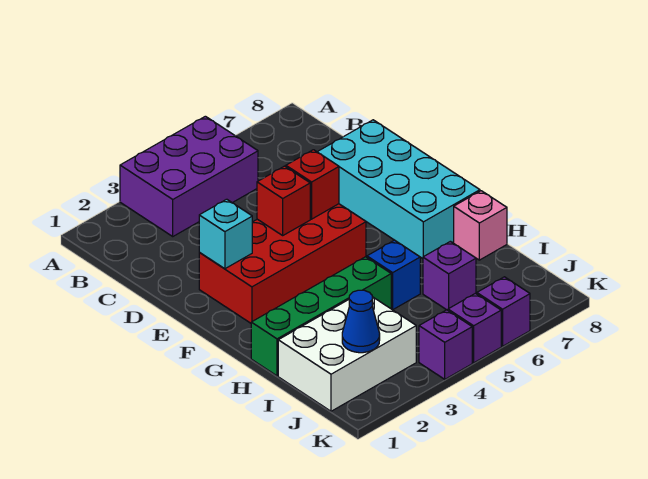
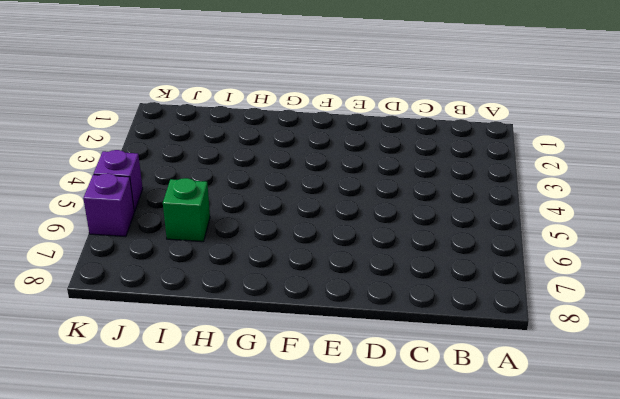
green 1x1 brick [163,178,210,242] -> purple 1x1 brick [423,241,476,310]
none -> purple 2x3 brick [120,116,258,236]
none -> cyan 2x4 brick [318,120,480,259]
none -> red 2x4 brick [199,204,366,323]

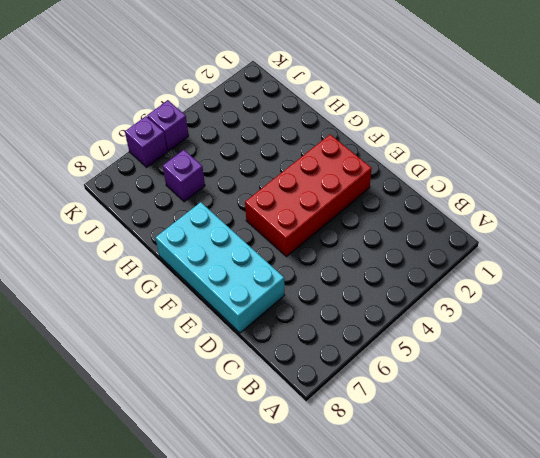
none -> purple 2x3 brick [120,116,258,236]
none -> green 1x4 brick [251,257,391,376]
none -> blue 1x1 brick [367,240,420,310]

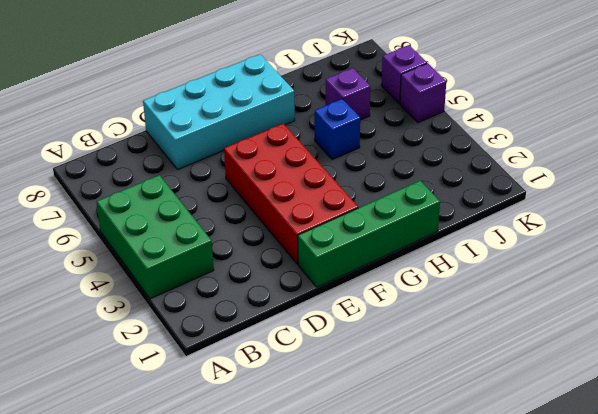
green 2x3 brick [96,175,214,299] -> purple 2x3 brick [120,116,258,236]
green 1x4 brick [298,181,440,287] -> green 1x4 brick turned to [251,257,391,376]
none -> pink 1x1 brick [454,191,507,260]
none -> white 2x3 brick [278,297,416,411]
none -> purple 1x1 brick [419,310,472,379]

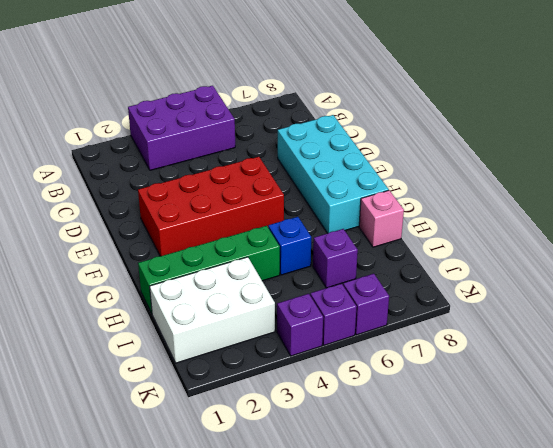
none -> cyan 1x1 brick [199,199,252,269]
none -> red 1x1 brick [257,166,310,235]
none -> red 1x1 brick [286,150,339,219]

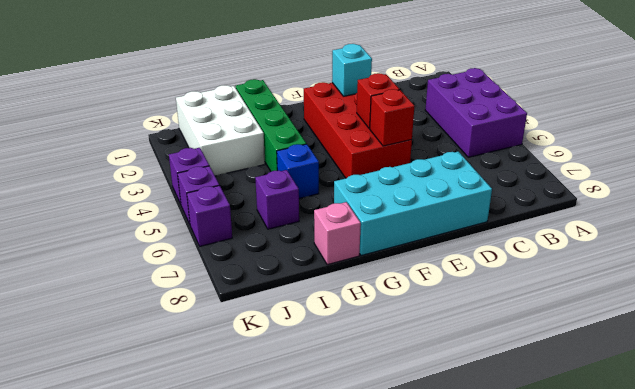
none -> blue 1x1 cone [342,290,380,353]

